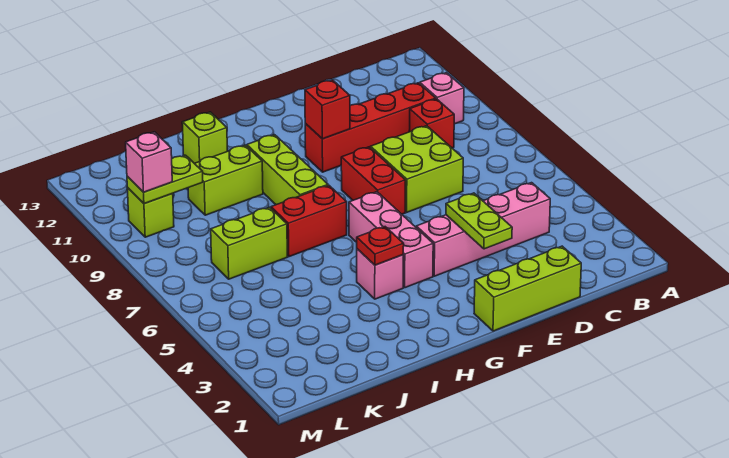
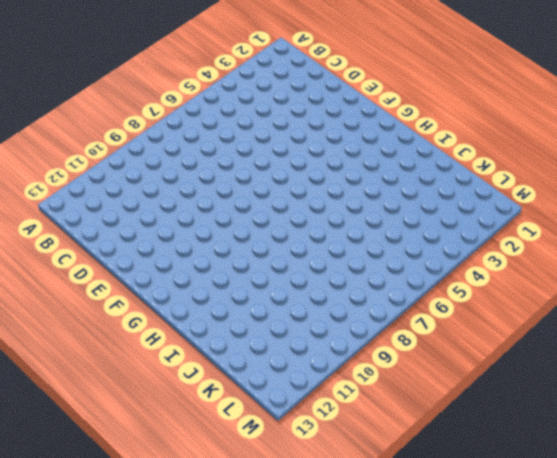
none -> pink 1x1 brick [420,73,464,124]
none -> pink 1x4 brick [416,183,550,276]
none -> red 1x1 brick [409,99,454,148]

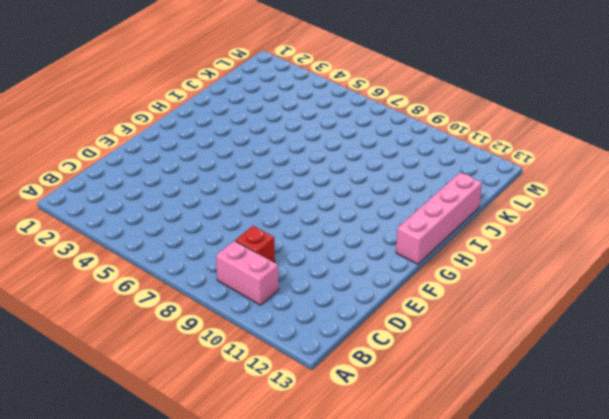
pink 1x2 brick [216,241,279,305] -> pink 1x1 brick [420,73,464,124]
pink 1x4 brick [396,172,482,264] -> pink 1x4 brick moved to [416,183,550,276]
none -> red 1x4 brick [305,83,436,172]
none -> lime 1x3 brick [474,246,581,331]
none -> lime 2x2 brick [371,126,463,212]

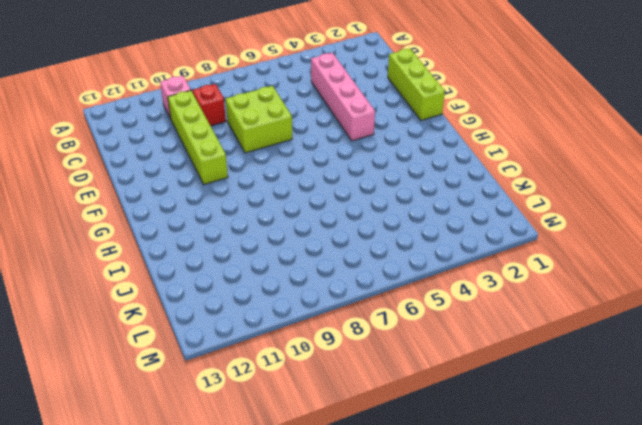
lime 1x4 brick [168,91,228,184] -> red 1x4 brick [305,83,436,172]
none -> red 1x2 brick [341,147,405,214]
none -> pink 1x3 brick [349,192,433,288]
none -> pink 1x1 brick [357,249,403,299]

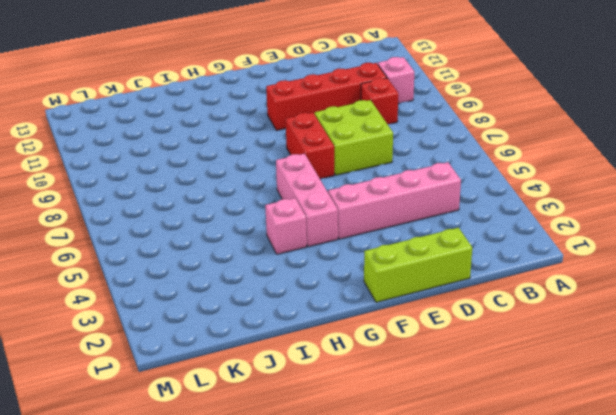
none -> red 1x2 brick [271,185,347,257]
none -> lime 1x3 brick [247,135,328,205]
none -> lime 1x2 brick [188,145,263,215]

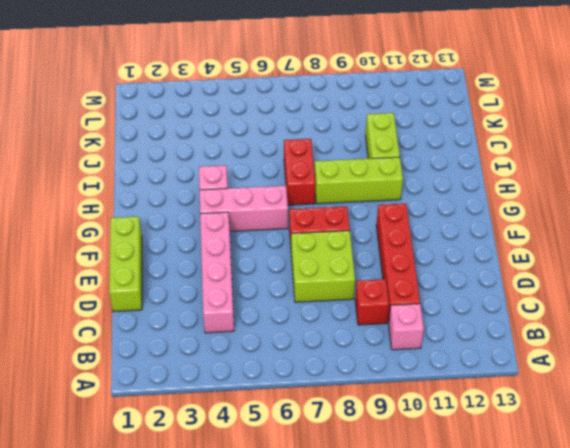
none -> lime 1x1 brick [182,112,227,163]
none -> lime 1x2 brick [211,207,287,279]
none -> lime 1x1 brick [127,188,174,237]

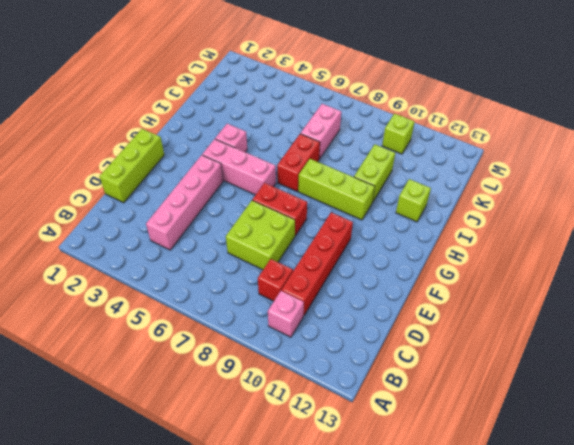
pink 1x2 brick [301,104,341,159] -> lime 1x2 brick [211,207,287,279]
none -> lime 1x2 plate [446,193,512,249]
none -> red 1x1 brick [305,80,350,139]
none -> red 1x1 plate [357,227,404,265]

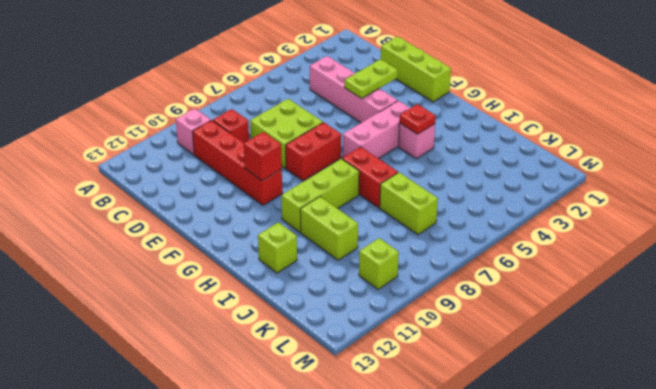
none -> lime 1x2 plate [127,155,203,204]
none -> pink 1x1 brick [126,132,172,192]

